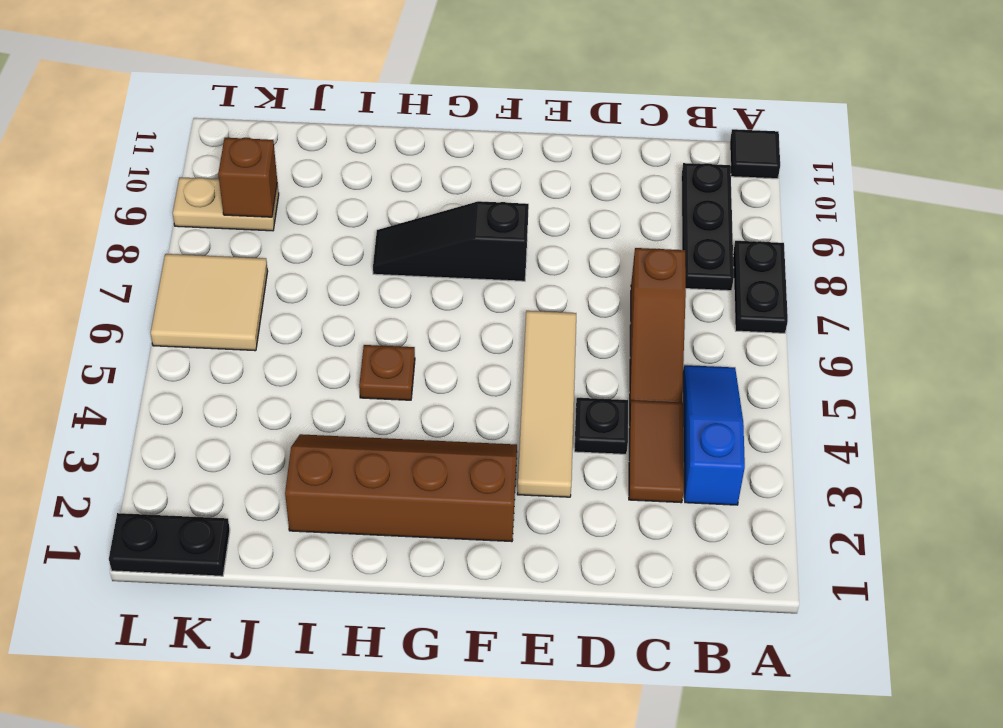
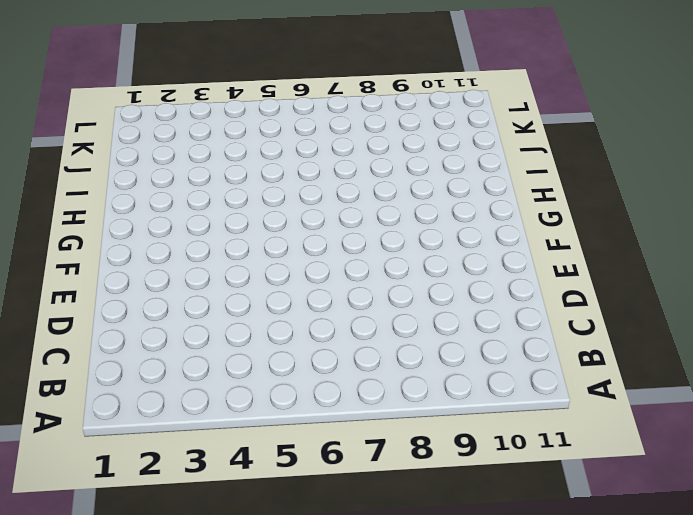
none -> black 1x2 plate [733,241,788,333]
none -> black 1x1 tile [730,129,780,179]
none -> blue 1x3 slope [683,365,745,505]

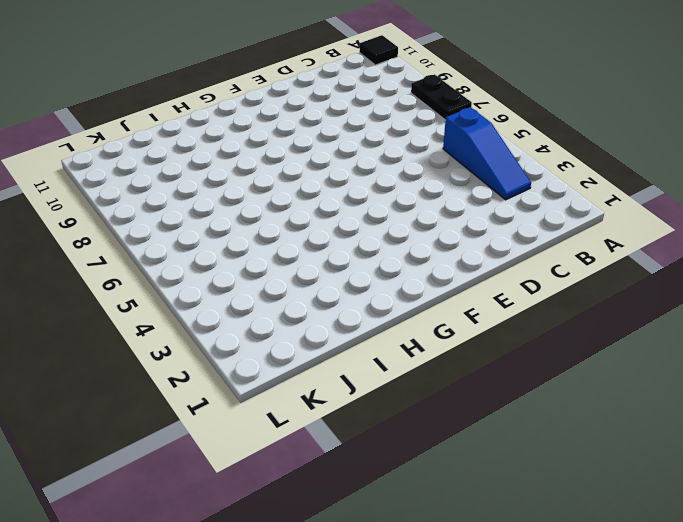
blue 1x3 slope [443,107,531,200] -> blue 1x3 slope turned to [683,365,745,505]
none -> black 1x3 plate [681,163,734,291]
none -> brown 1x2 tile [629,400,684,503]
none -> brown 1x3 slope [630,248,686,405]

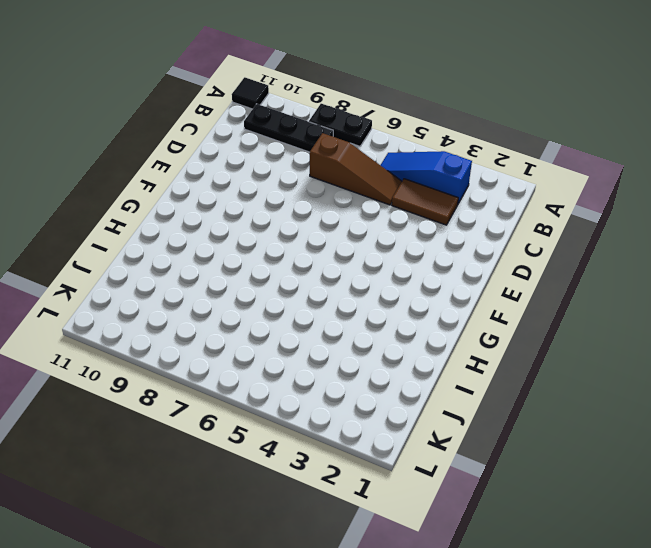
none -> black 1x1 plate [574,398,628,454]
none -> tan 1x4 tile [517,311,576,497]
none -> brown 2x4 slope [285,434,517,542]

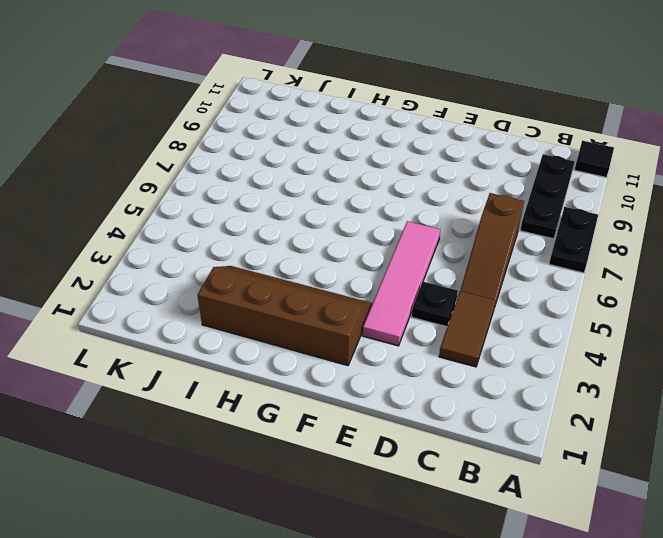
pink 1x4 tile [363,221,440,346] -> tan 1x4 tile [517,311,576,497]
none -> blue 1x3 slope [683,365,745,505]
none -> black 1x3 slope [373,201,529,281]
none -> brown 1x1 plate [359,345,415,400]

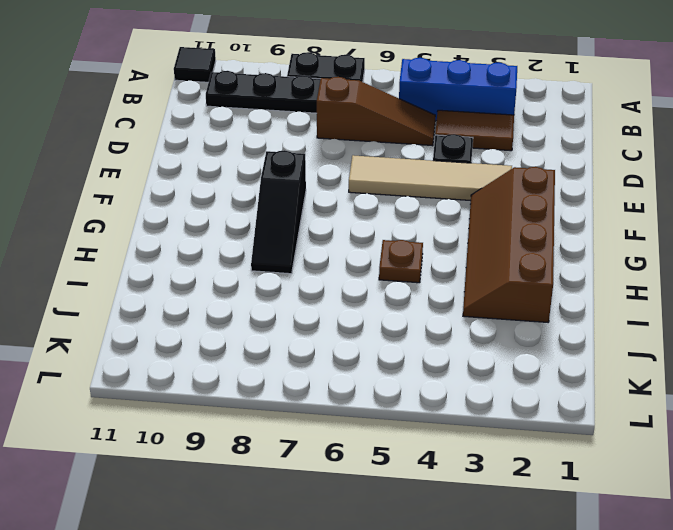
blue 1x3 brick [399,58,517,121] -> blue 1x3 slope [683,365,745,505]
none -> black 1x2 plate [109,513,230,576]
none -> tan 2x2 tile [151,254,268,351]
none -> tan 1x2 plate [173,177,279,231]

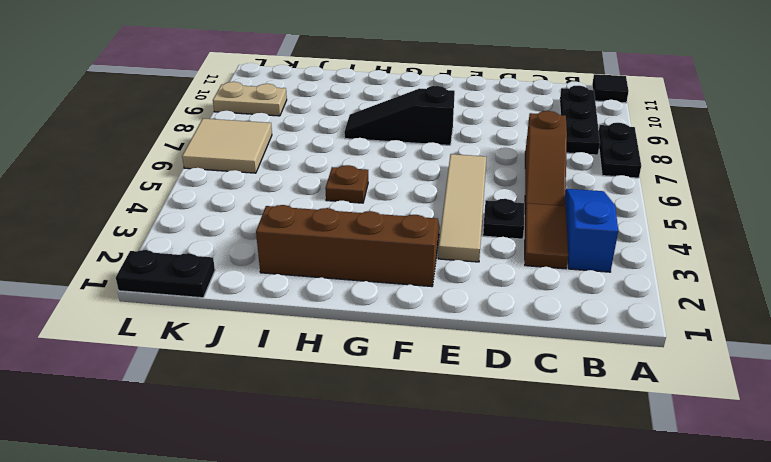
none -> brown 1x1 brick [218,138,277,217]

